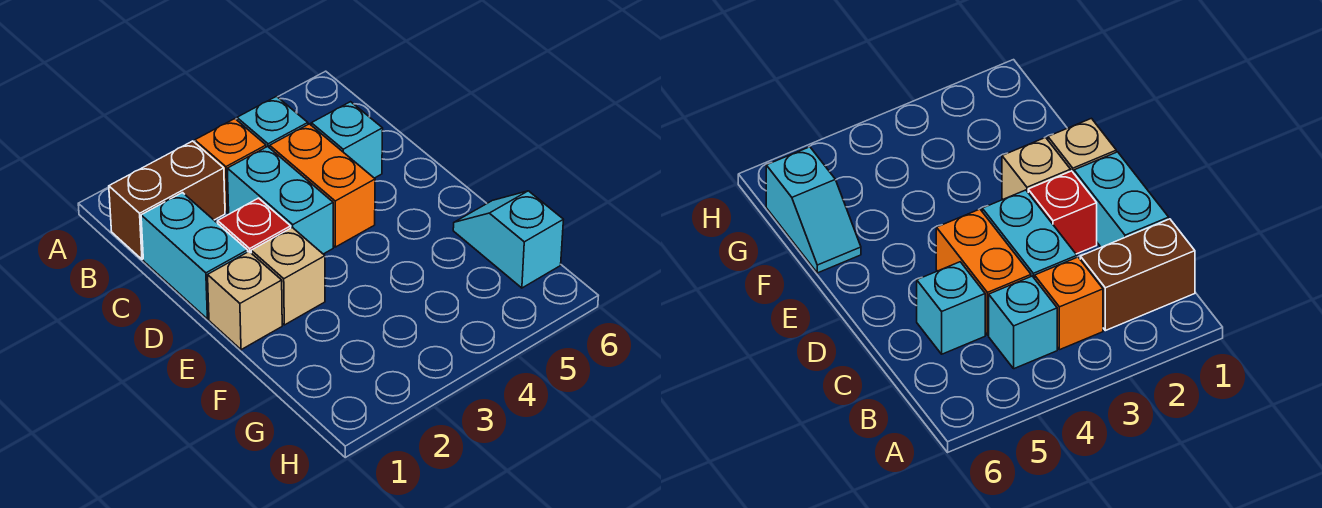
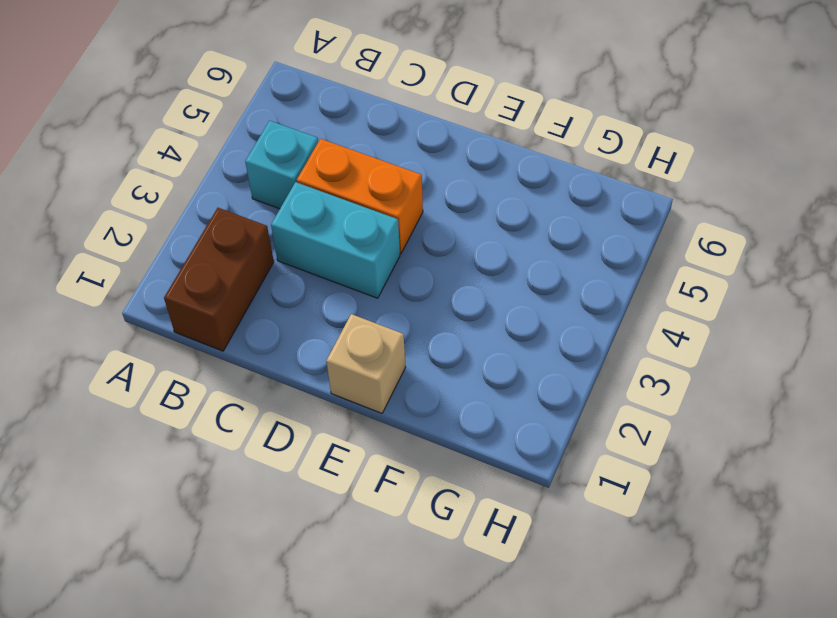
none -> orange 1x1 brick [195,119,266,213]
none -> cyan 1x2 brick [141,193,248,319]

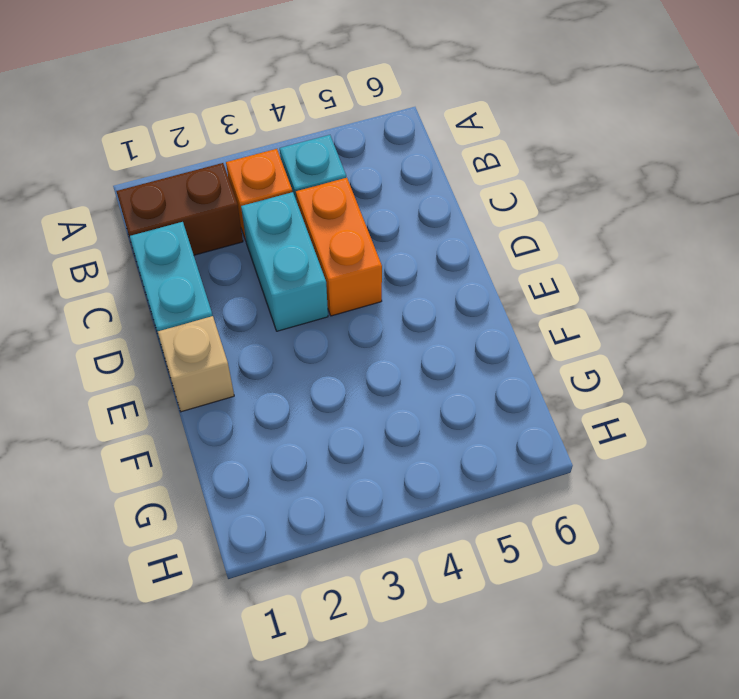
none -> cyan 1x1 brick [311,102,383,178]
none -> red 1x1 brick [218,198,291,253]

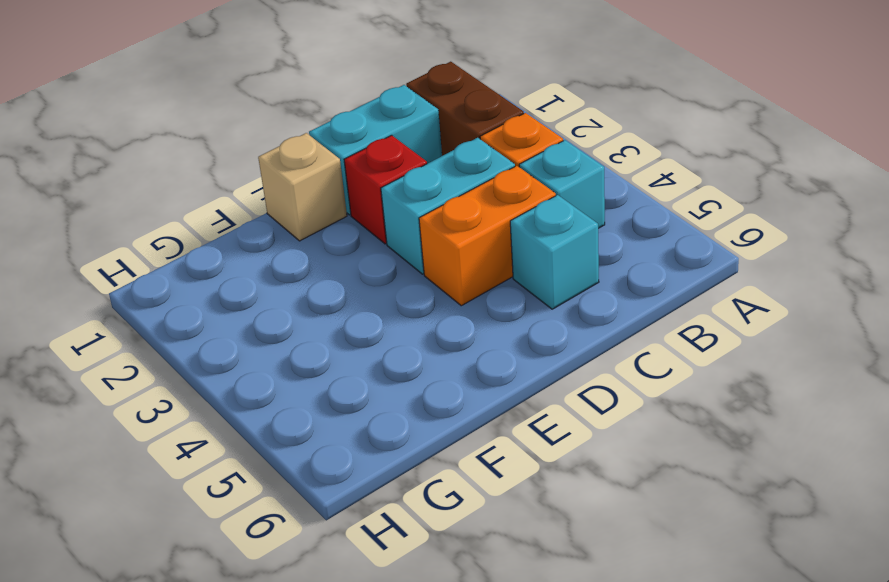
none -> tan 1x1 brick [251,227,325,325]
none -> cyan 1x2 slope [453,191,564,288]

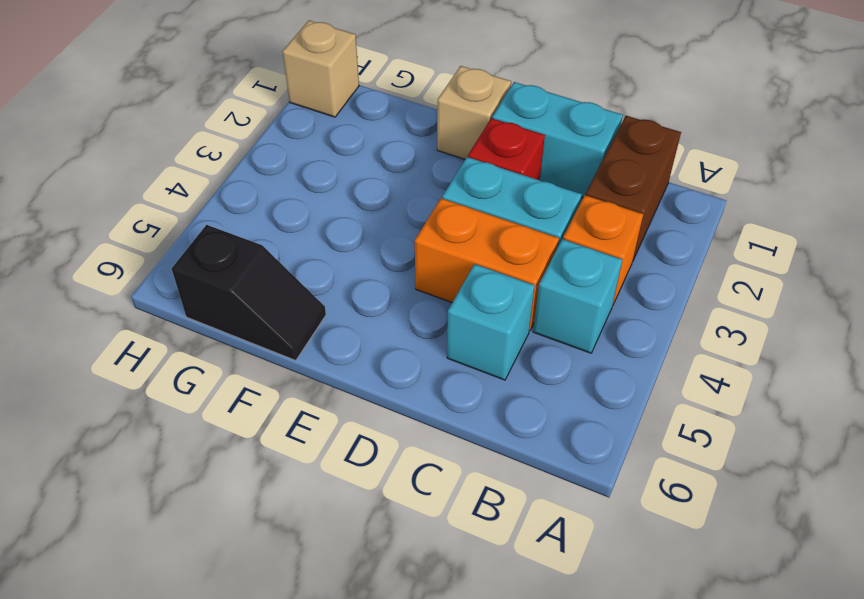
black 1x2 slope [172,225,326,361] -> cyan 1x2 slope [453,191,564,288]
tan 1x1 brick [282,20,359,117] -> tan 1x1 brick moved to [251,227,325,325]

